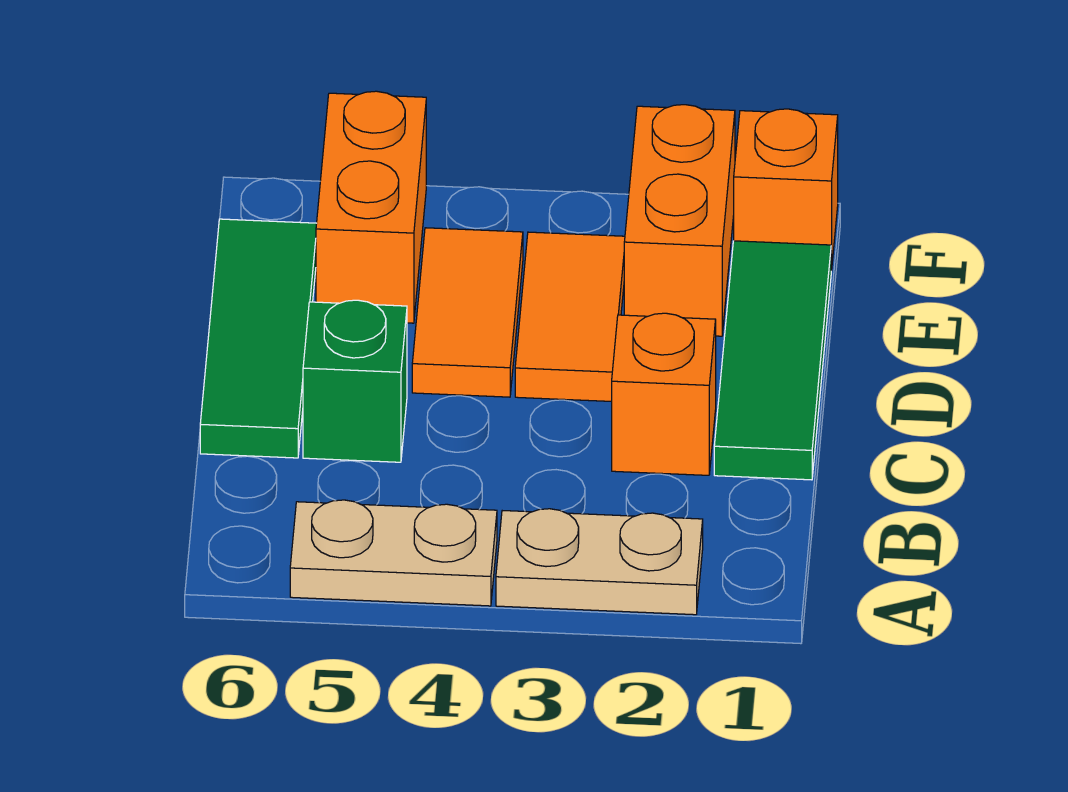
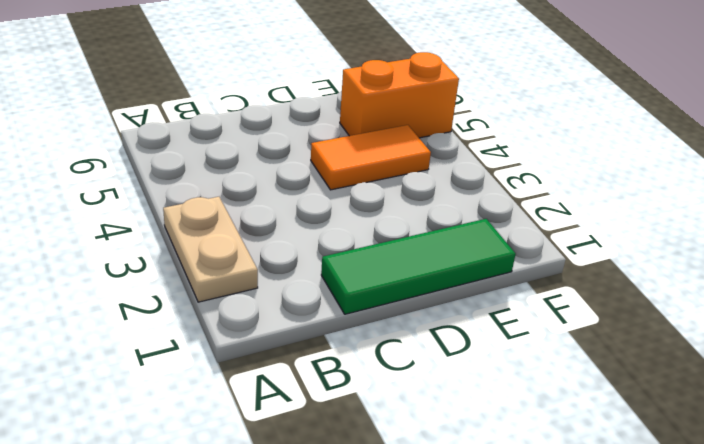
none -> tan 1x2 plate [290,500,497,606]
none -> orange 1x1 brick [612,313,716,475]

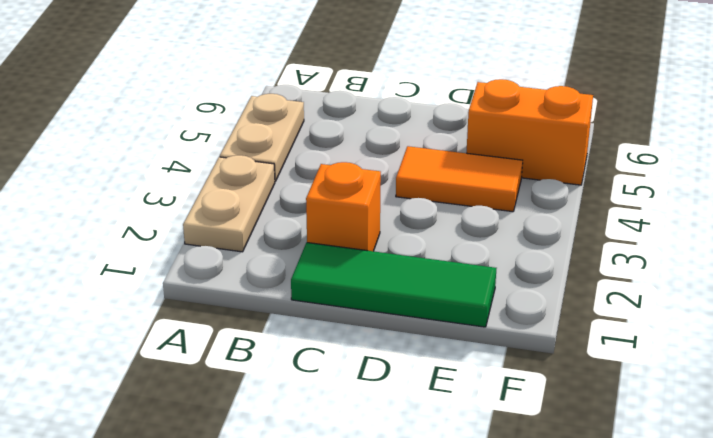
none -> green 1x1 brick [303,300,407,462]
none -> green 1x3 tile [200,219,317,458]

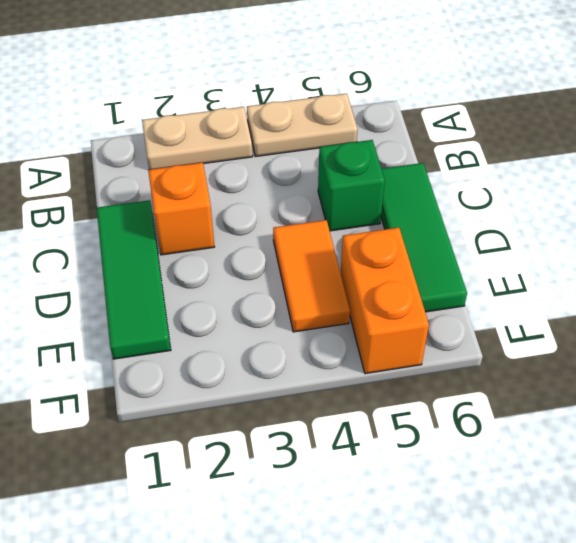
none -> orange 1x2 tile [515,232,625,401]
none -> orange 1x2 brick [624,105,735,336]

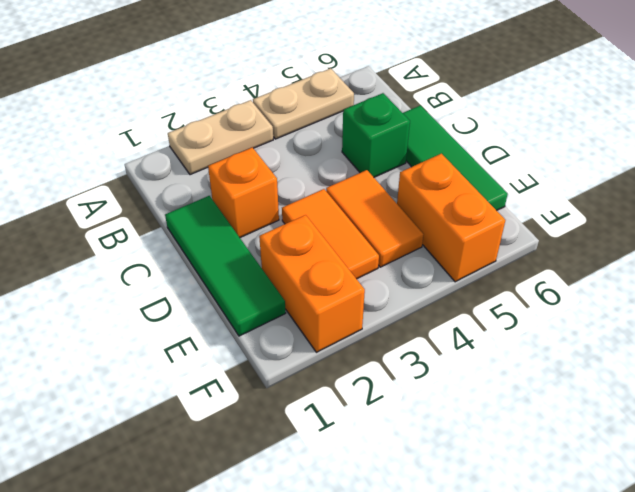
none -> orange 1x1 brick [734,109,838,271]

